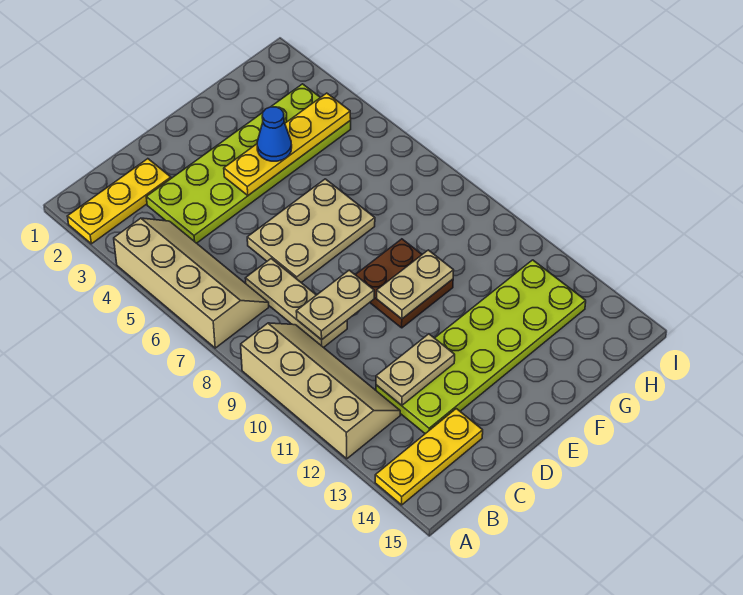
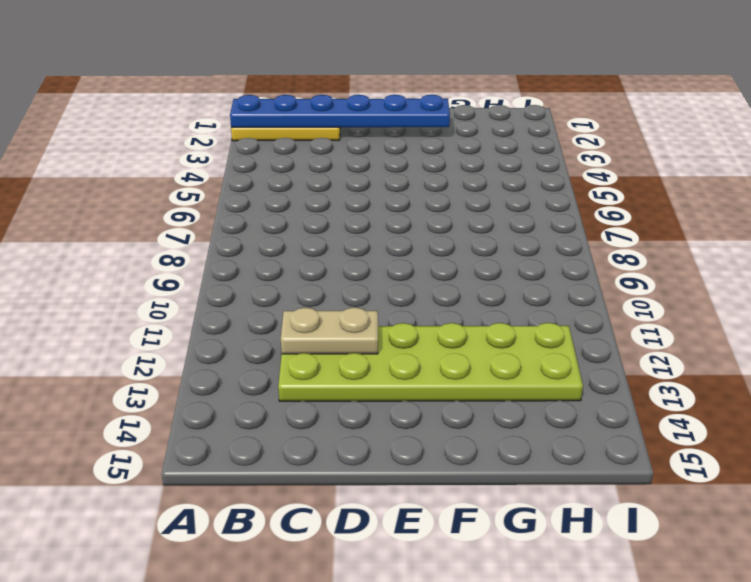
blue 1x6 plate [230,95,450,127] -> none
none -> tan 2x4 slope [114,218,269,348]
none -> tan 2x4 slope [241,323,400,459]
none -> yellow 1x3 plate [375,409,483,505]

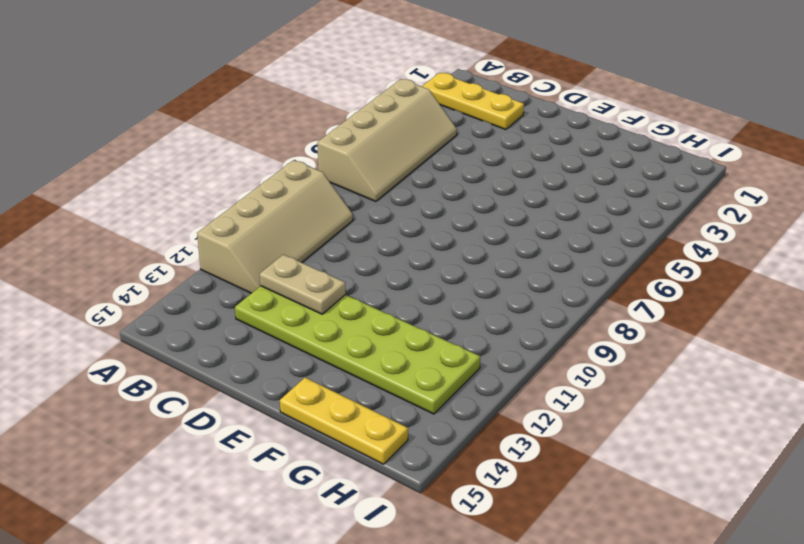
yellow 1x3 plate [280,378,408,464] -> yellow 1x3 plate moved to [375,409,483,505]
none -> lime 2x6 plate [146,84,351,243]
none -> tan 1x3 plate [245,259,347,348]
none -> tan 2x3 plate [247,179,375,283]

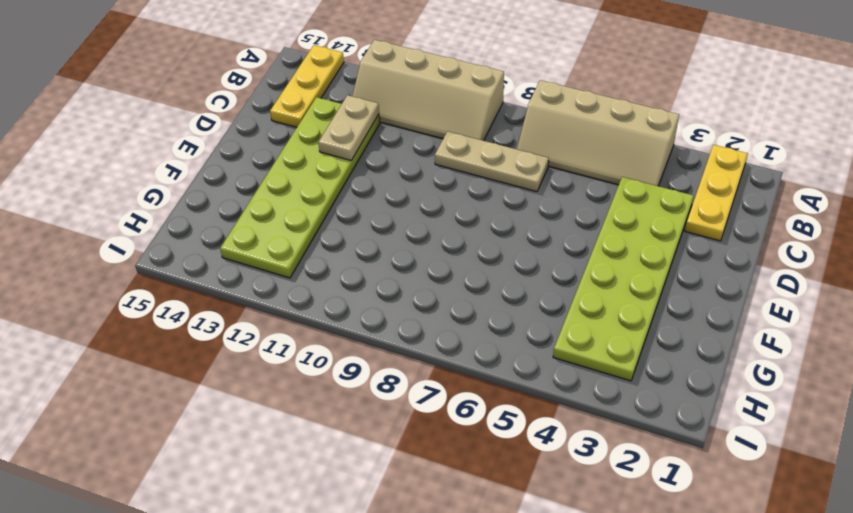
none -> tan 2x3 plate [247,179,375,283]
none -> brown 2x2 plate [356,239,453,328]
none -> tan 1x2 plate [296,270,374,340]

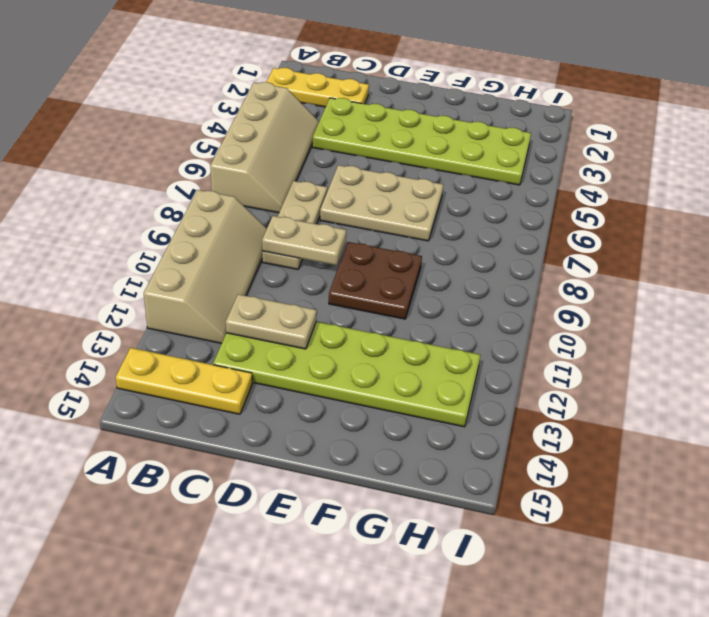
none -> yellow 1x4 plate [224,93,351,195]
none -> tan 1x2 plate [377,250,454,319]
none -> blue 1x1 cone [257,107,292,161]

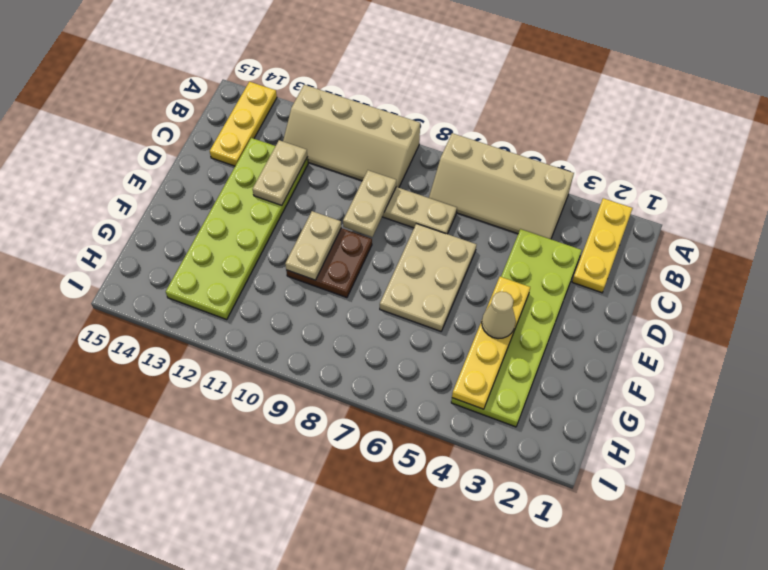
tan 1x1 cone [482,292,516,339] -> blue 1x1 cone [257,107,292,161]

